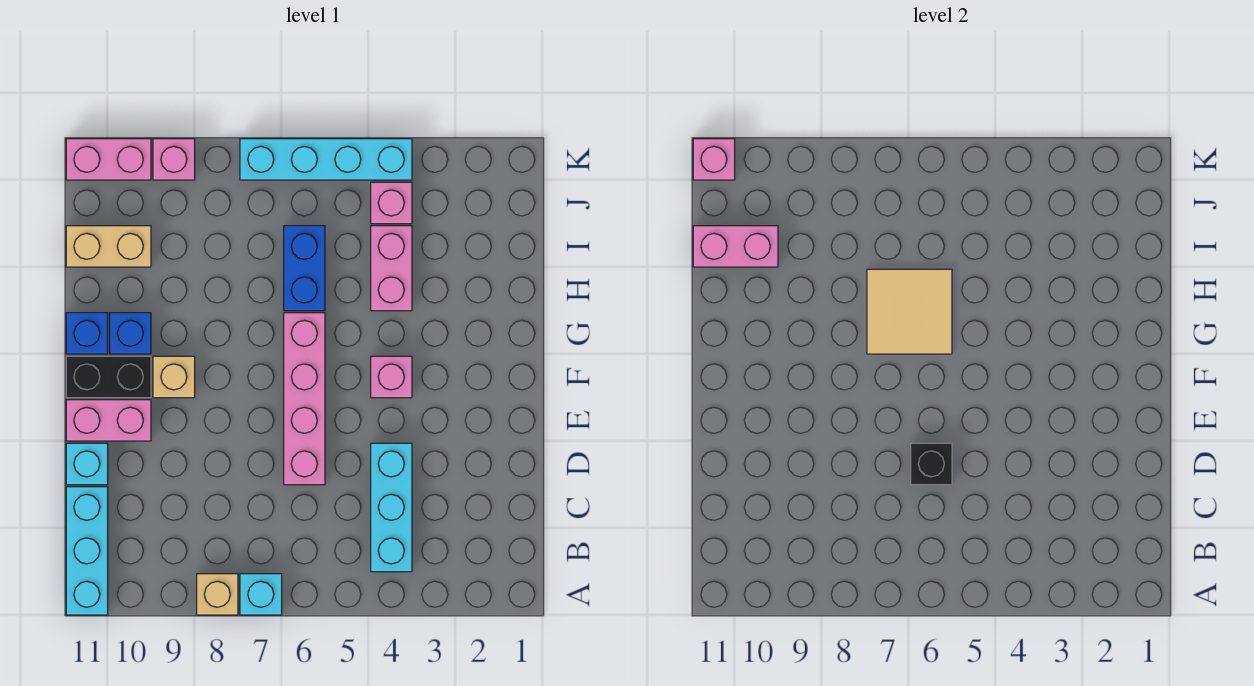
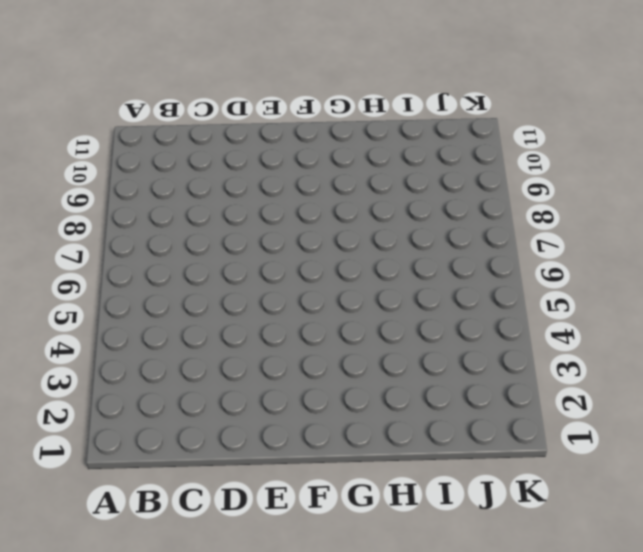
none -> cyan 1x1 brick [240,574,282,615]
none -> tan 1x1 brick [197,574,238,615]
none -> cyan 1x3 brick [66,487,108,615]

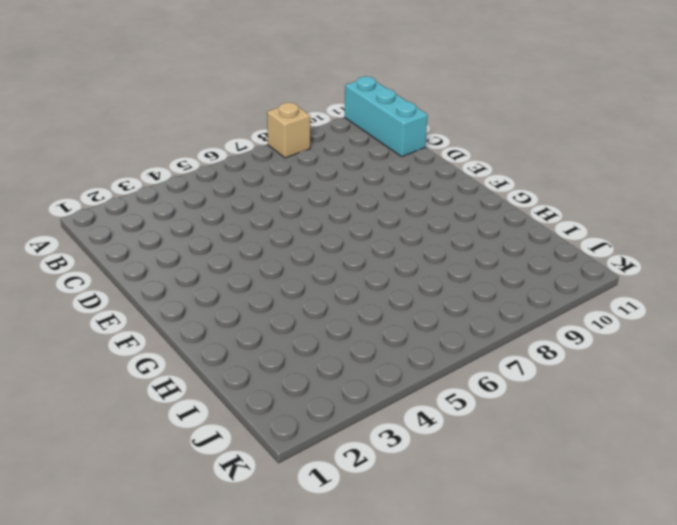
none -> cyan 1x1 brick [240,574,282,615]
none -> cyan 1x3 brick [371,443,412,572]
none -> pink 1x4 brick [284,313,325,485]

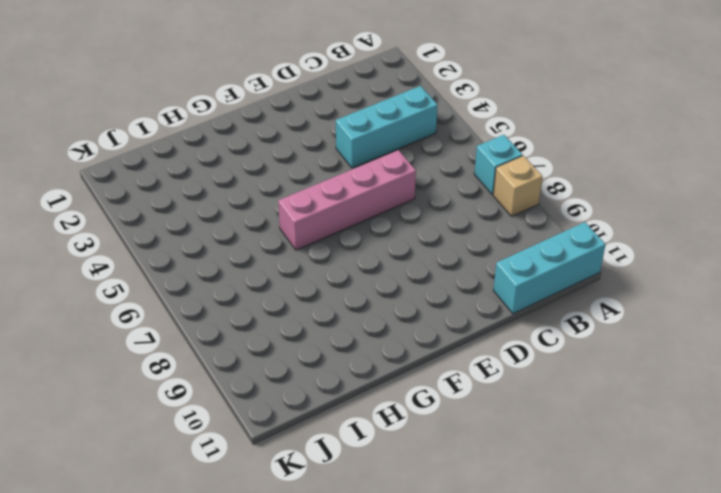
none -> cyan 1x1 brick [66,443,108,485]
none -> pink 1x2 brick [66,400,151,441]
none -> pink 1x1 brick [371,356,412,398]

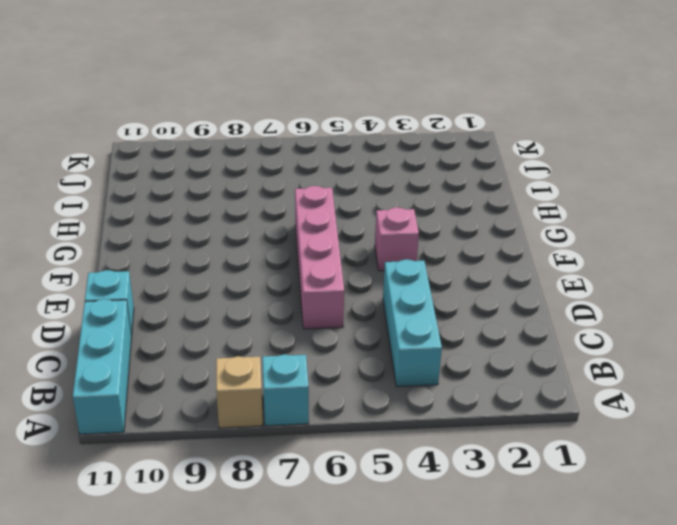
none -> pink 1x2 brick [66,400,151,441]
none -> tan 1x1 brick [153,356,195,398]
none -> black 1x2 brick [66,356,151,398]

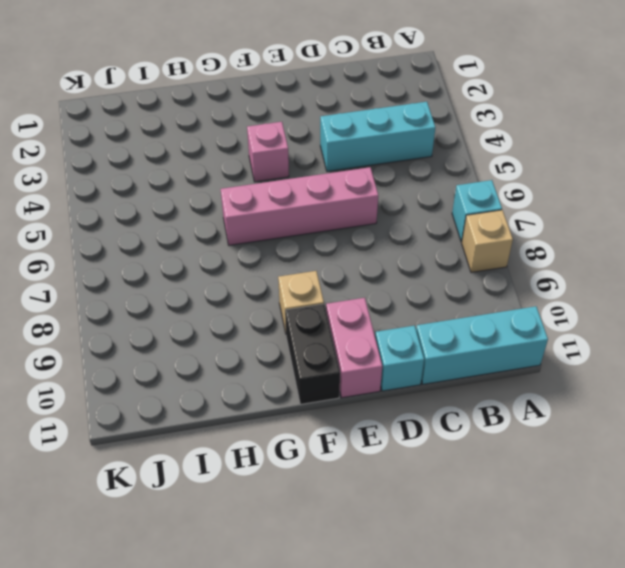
none -> blue 1x1 brick [110,313,151,354]
none -> blue 1x1 brick [66,313,108,354]
none -> pink 1x2 brick [371,226,412,311]

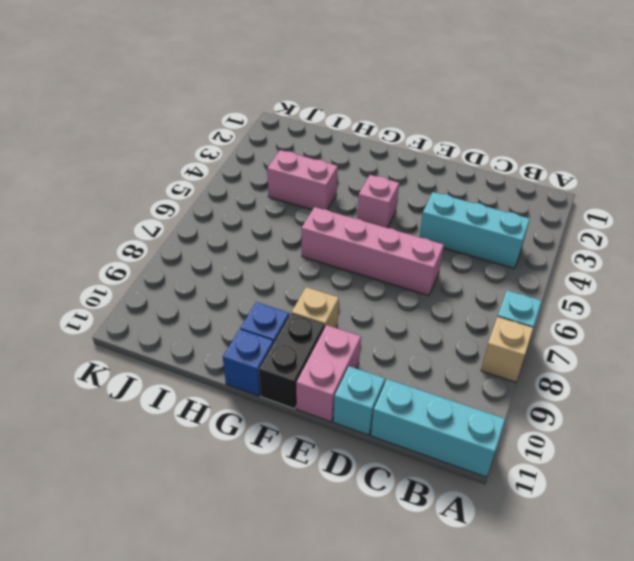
none -> blue 1x2 brick [284,226,325,311]
none -> tan 1x2 brick [66,226,151,267]
none -> pink 1x1 brick [371,182,412,224]

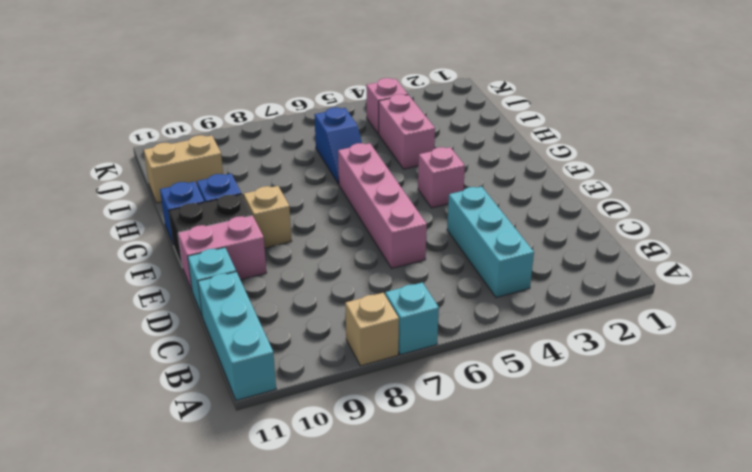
blue 1x2 slope [314,107,362,184] -> blue 1x2 brick [284,226,325,311]
none -> cyan 1x4 brick [240,139,412,180]
none -> pink 1x1 brick [153,139,195,180]
none -> pink 1x2 brick [66,139,151,180]

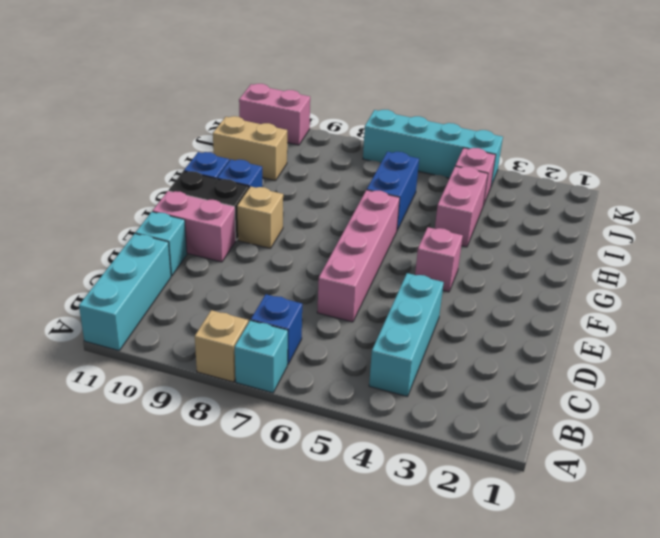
blue 1x1 brick [251,294,302,365] -> none
none -> pink 1x1 brick [153,139,195,180]
none -> black 1x1 brick [911,443,952,485]
none -> tan 2x2 tile [867,269,952,354]

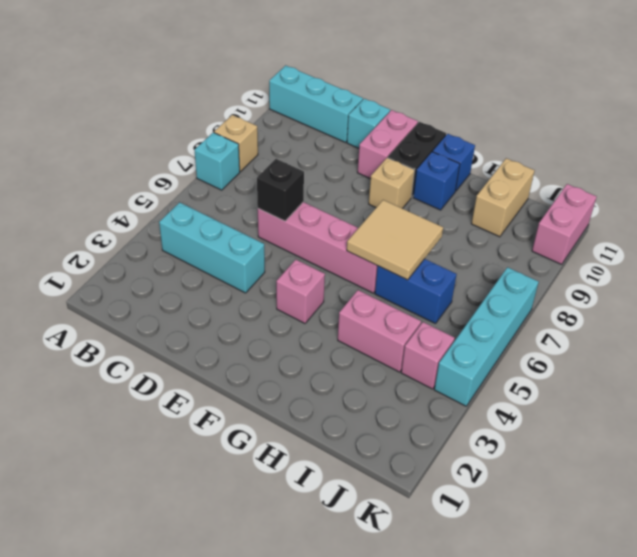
none -> pink 1x1 brick [153,139,195,180]
none -> pink 1x2 brick [693,226,778,267]
none -> pink 1x1 brick [693,139,735,180]

